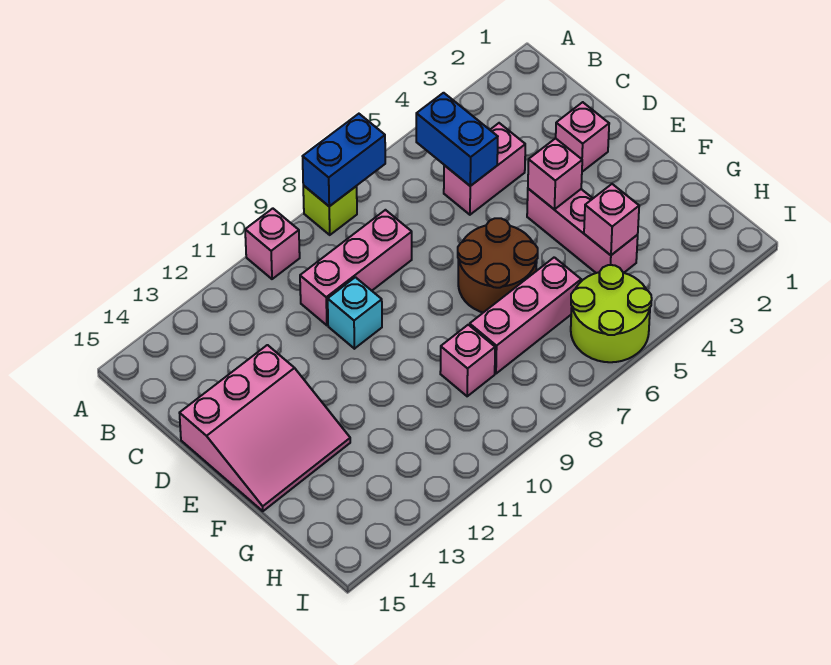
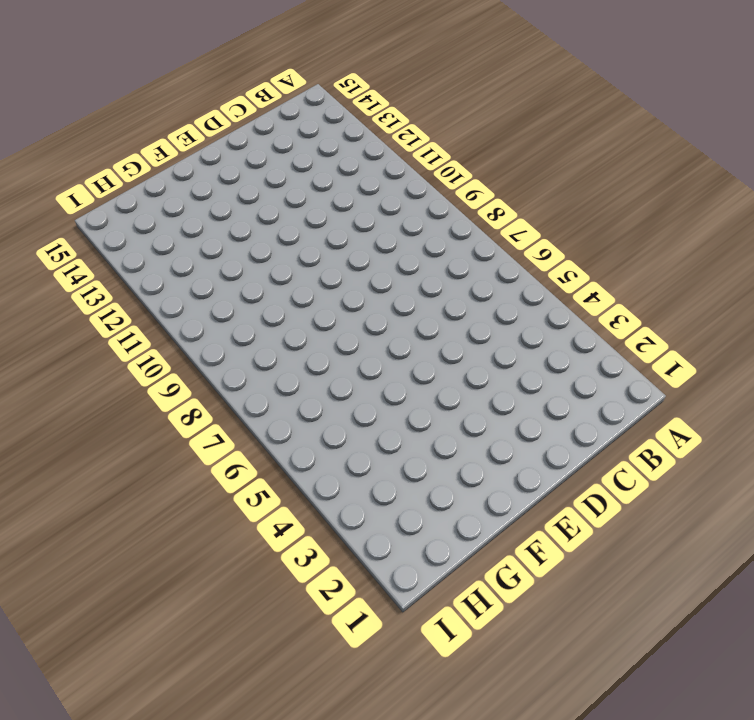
none -> lime 1x1 brick [303,185,357,235]
none -> pink 1x1 brick [245,208,300,279]
none -> pink 1x2 brick [444,123,525,215]

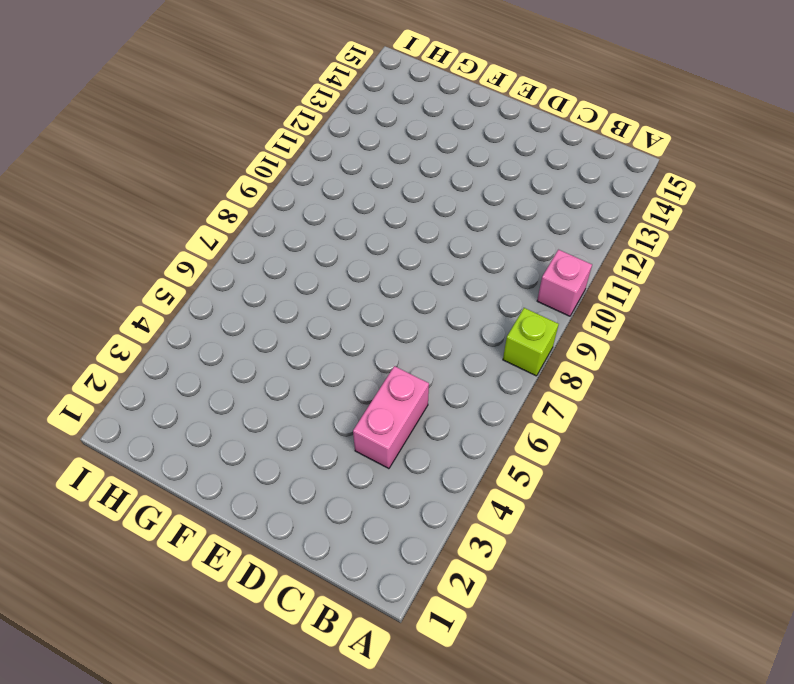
none -> pink 1x3 brick [300,210,412,325]
none -> pink 1x1 brick [556,102,609,172]
none -> cyan 1x1 brick [328,277,382,349]

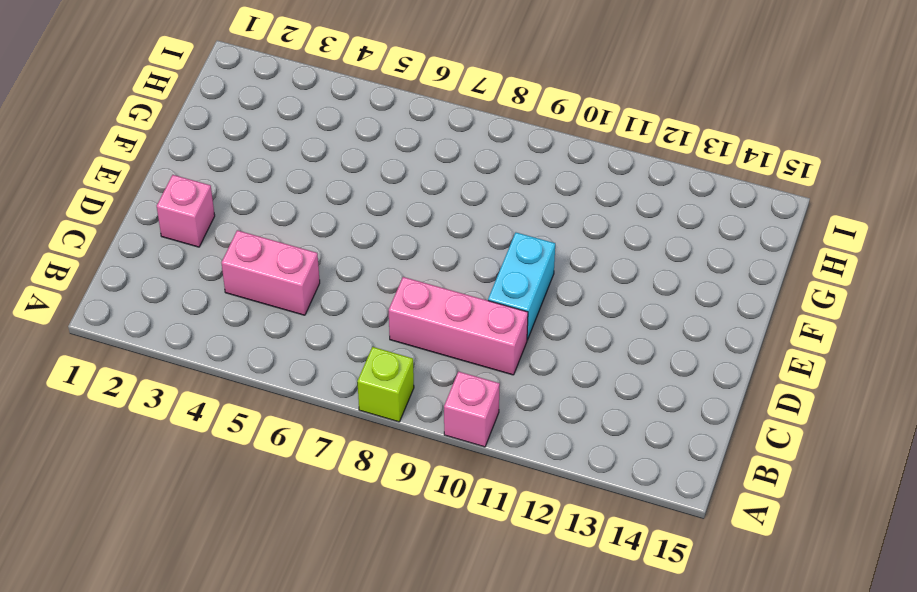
cyan 1x2 brick [488,233,555,340] -> cyan 1x1 brick [328,277,382,349]
none -> pink 3x3 slope [180,345,350,511]
none -> pink 1x3 brick [527,189,638,273]
none -> brown 2x2 round brick [458,218,538,313]

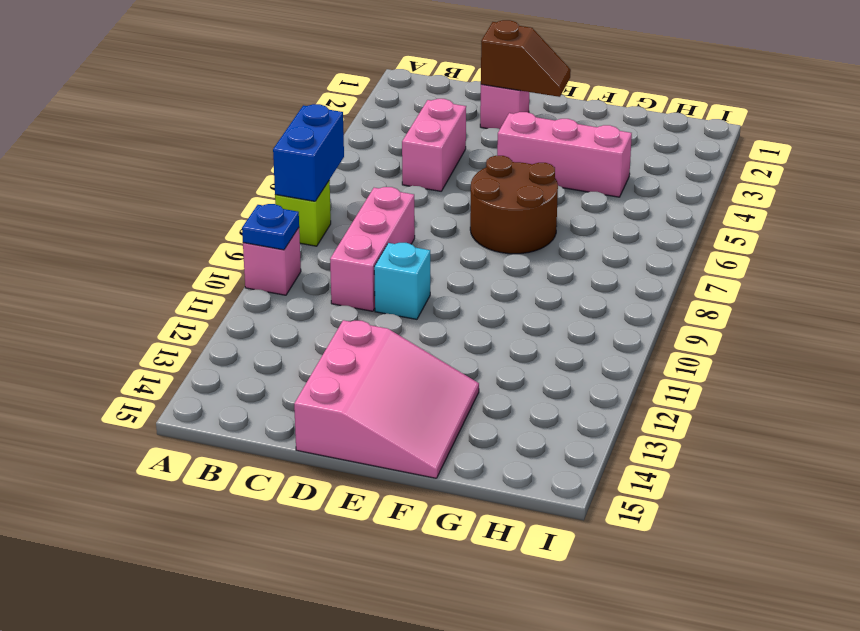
blue 1x1 plate [242,204,299,250] -> none
brown 1x2 slope [481,20,571,97] -> none
none -> pink 1x3 brick [470,257,581,374]
none -> pink 1x1 brick [440,325,495,396]
none -> lime 2x2 round brick [571,265,652,362]

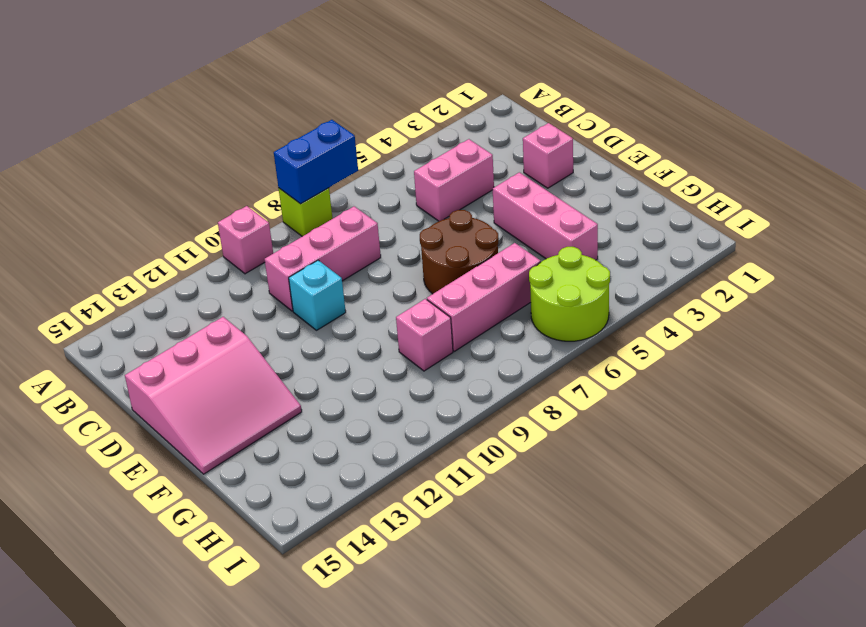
none -> blue 1x2 brick [416,93,498,186]
none -> pink 1x1 brick [528,138,582,209]
none -> pink 1x1 brick [584,184,639,255]

